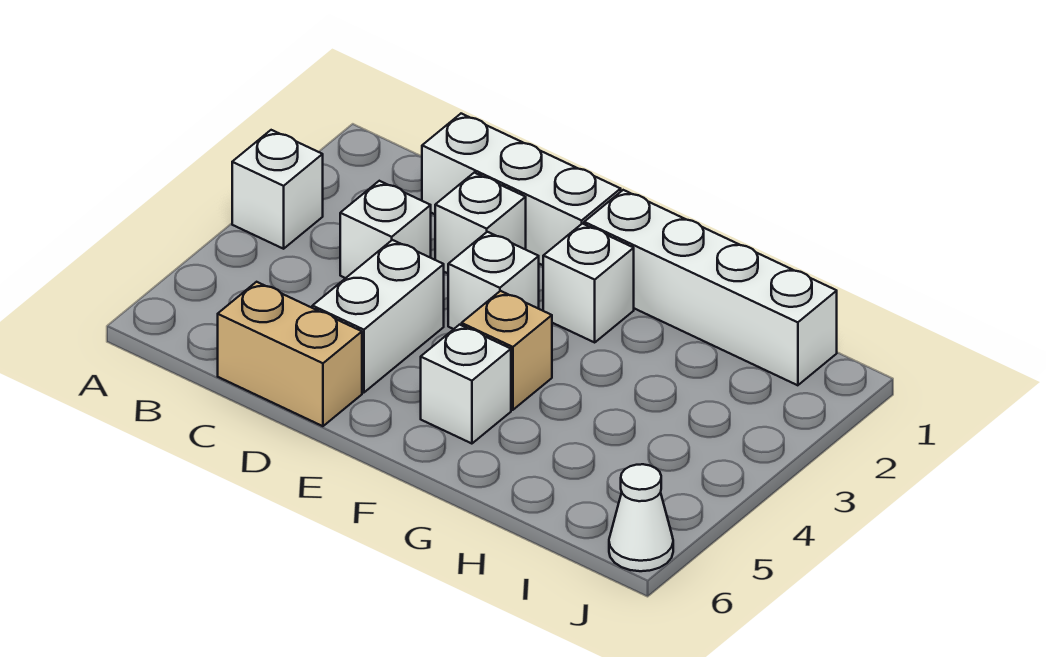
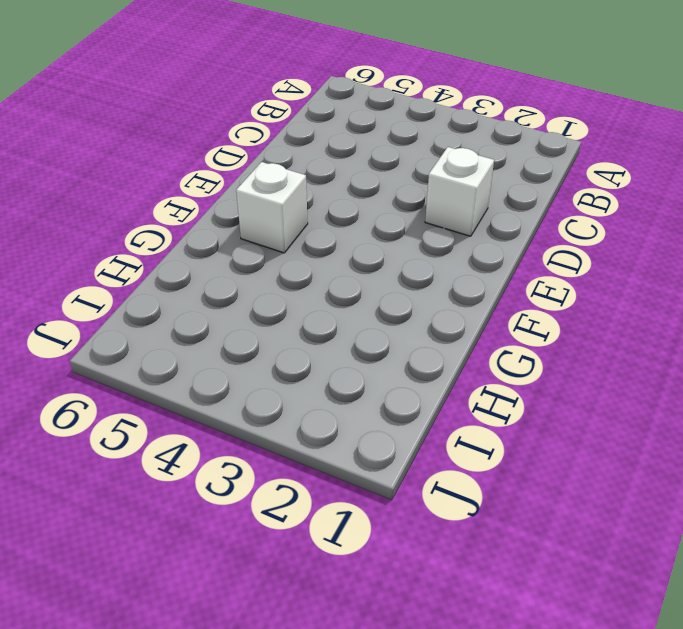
none -> white 1x1 brick [232,130,323,249]
none -> white 1x3 brick [422,114,621,265]
none -> white 1x1 brick [340,181,431,278]

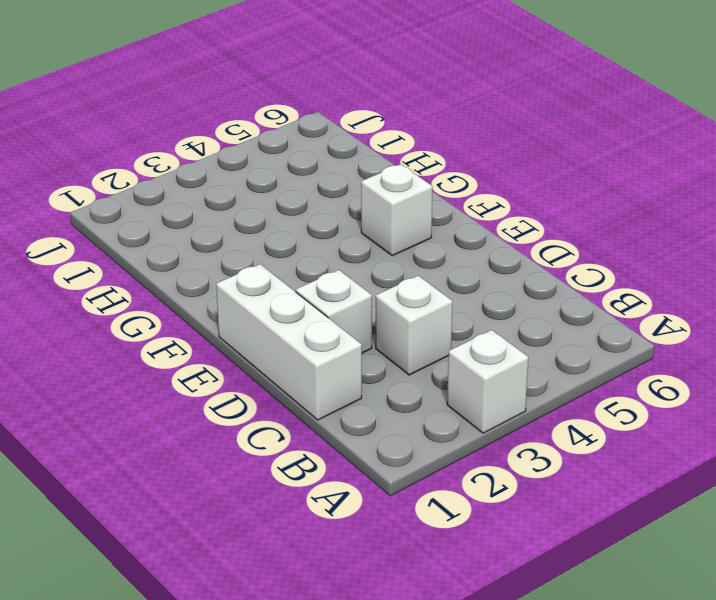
none -> tan 1x2 brick [218,282,362,426]
none -> white 1x2 brick [312,240,444,393]
none -> white 1x1 brick [448,232,539,329]

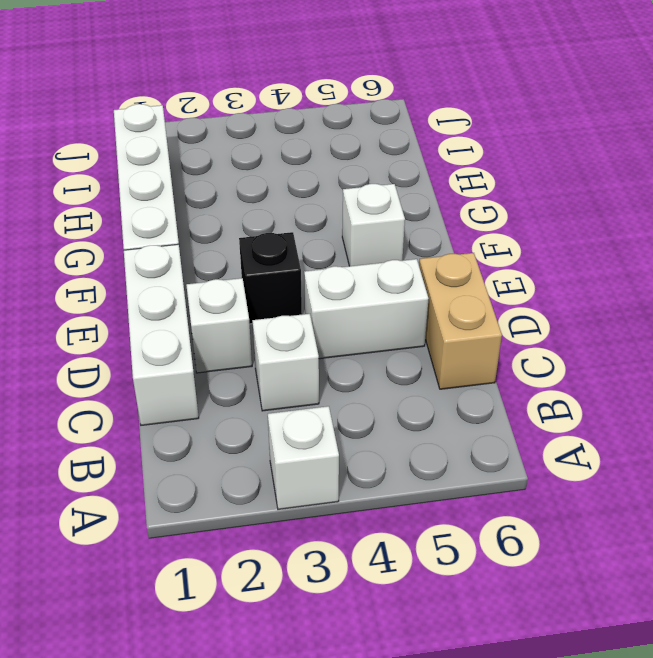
black 1x1 brick [239,232,302,324] -> white 1x1 brick [448,232,539,329]
none -> white 1x1 brick [543,224,634,342]
none -> tan 1x1 brick [462,291,552,410]
none -> white 1x1 cone [609,464,673,571]

